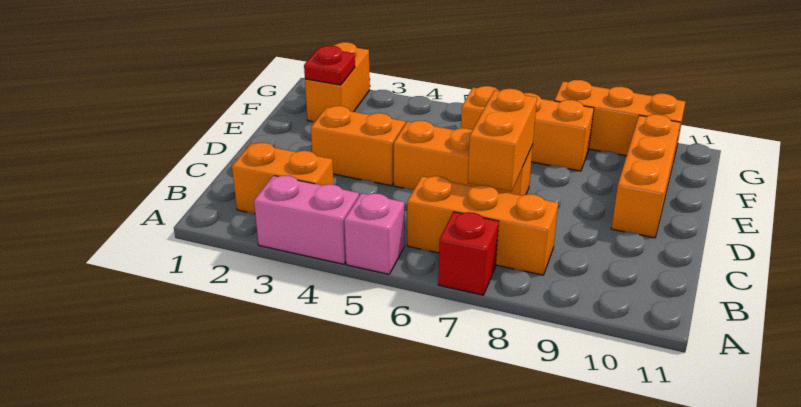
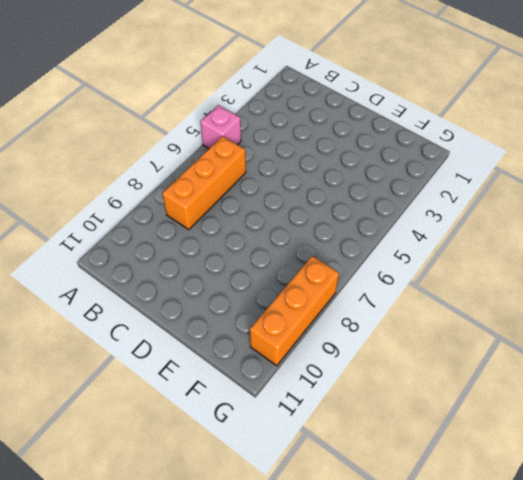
none -> pink 1x2 brick [254,175,359,264]
none -> red 1x1 brick [438,212,499,295]
none -> orange 1x2 brick [232,143,334,214]

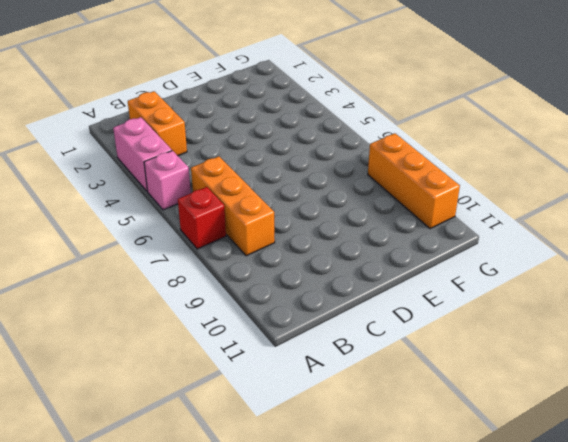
none -> orange 1x2 brick [311,106,405,186]
none -> orange 1x3 brick [394,121,533,196]
none -> orange 1x3 brick [611,114,681,238]

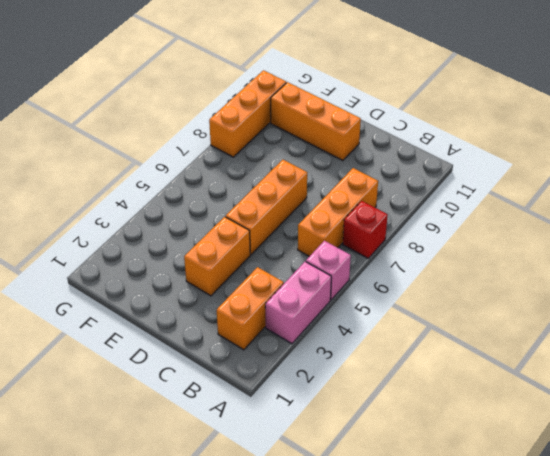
none -> orange 1x2 brick [305,42,370,122]
none -> orange 1x3 brick [461,86,594,171]
none -> orange 1x2 brick [468,89,537,192]

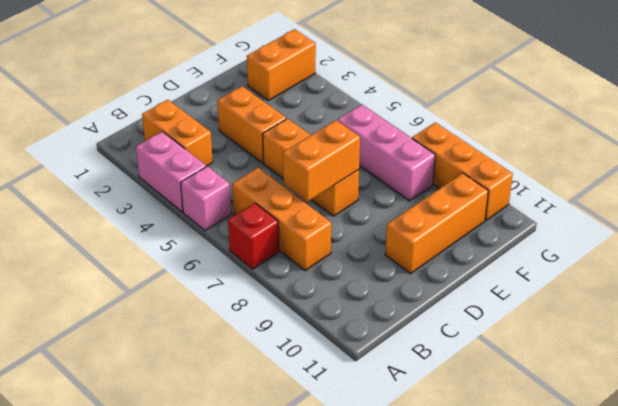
pink 1x3 brick [338,105,435,201] -> orange 1x3 brick [461,86,594,171]
none -> red 1x1 plate [304,46,355,85]

